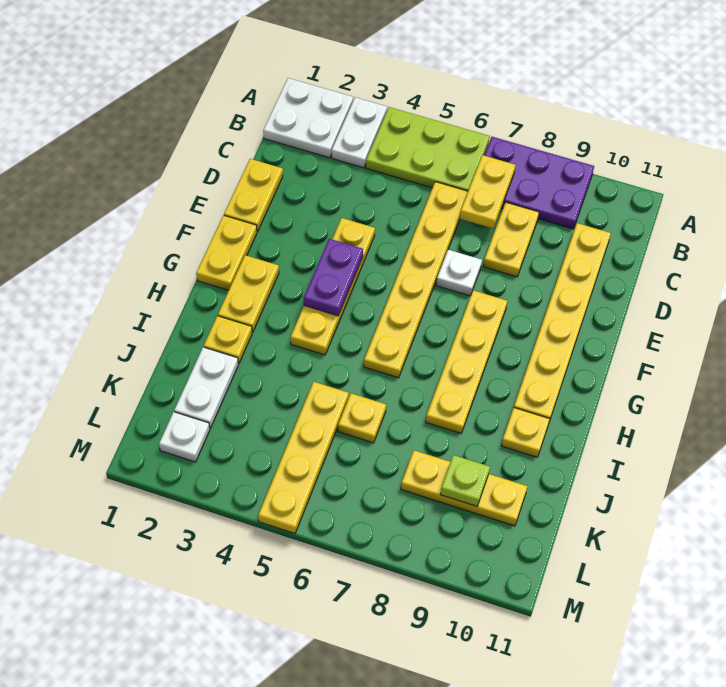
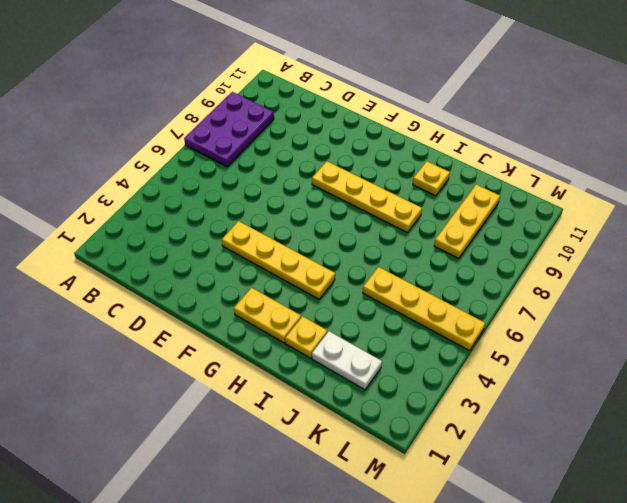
none -> white 2x2 plate [263,78,353,158]
none -> white 1x2 plate [332,97,387,168]
none -> lime 2x3 plate [366,107,490,191]

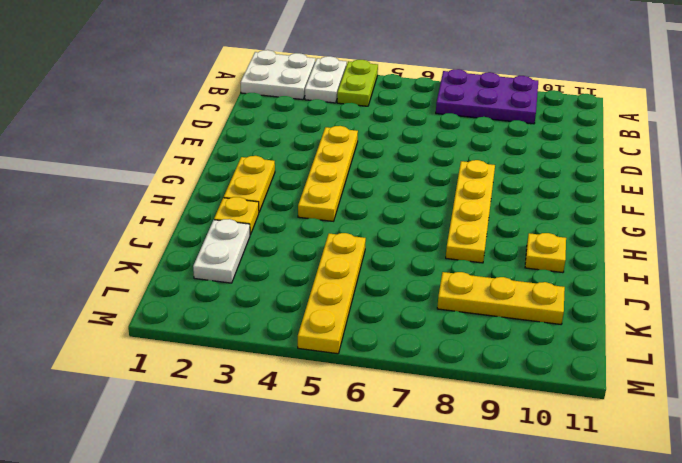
lime 1x2 plate [337,60,378,106] -> lime 2x3 plate [366,107,490,191]
none -> yellow 1x6 plate [364,182,468,378]
none -> yellow 1x2 plate [483,202,539,277]
none -> yellow 1x6 plate [514,223,611,421]

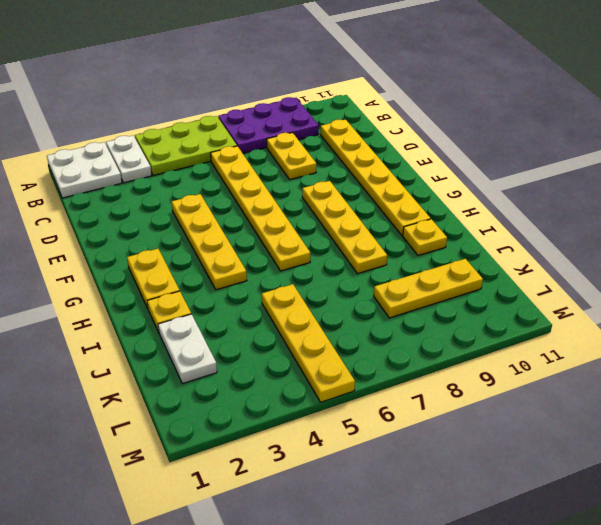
none -> yellow 1x2 plate [224,159,283,232]
none -> white 1x1 plate [436,250,482,296]
none -> yellow 1x2 plate [196,215,257,290]

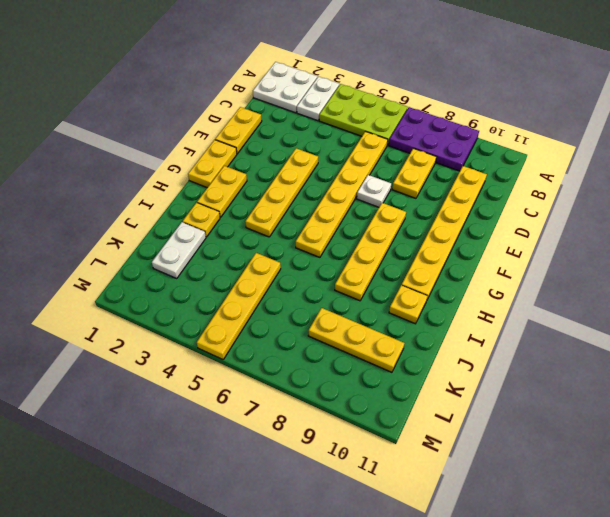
none -> yellow 1x1 plate [338,393,386,443]
none -> white 1x1 plate [159,412,210,462]
none -> yellow 1x2 plate [460,155,516,229]

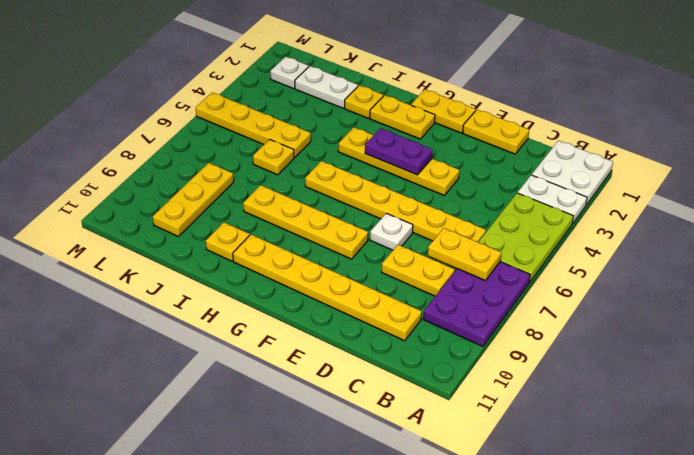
none -> lime 1x1 plate [440,455,490,506]

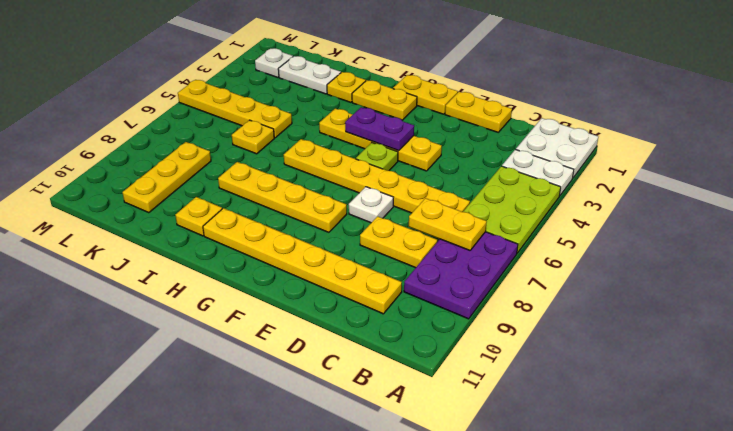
lime 1x1 plate [356,143,398,171] -> lime 1x1 plate moved to [440,455,490,506]

